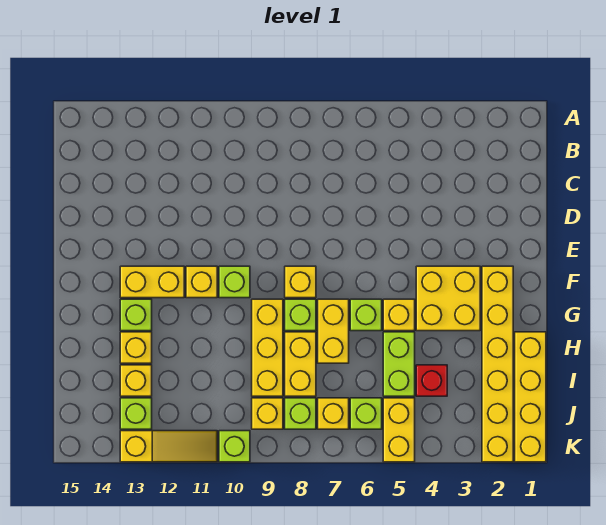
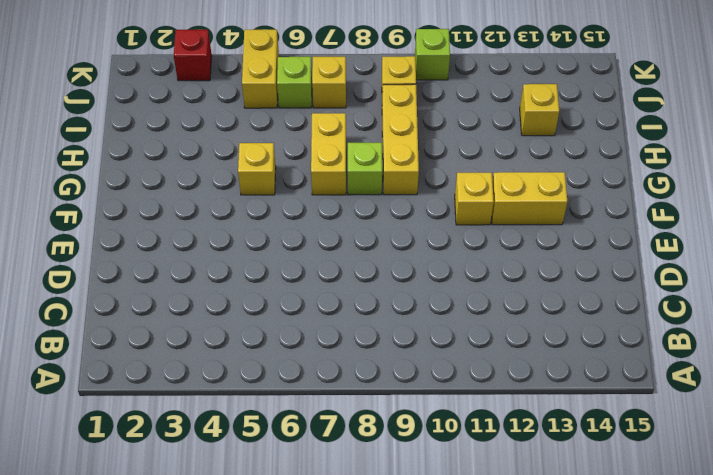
red 1x1 brick [174,30,212,81] -> red 1x1 brick moved to [416,365,447,396]
none -> yellow 1x6 brick [482,266,513,462]
none -> yellow 2x2 brick [416,266,480,331]
none -> yellow 1x1 brick [285,266,316,298]

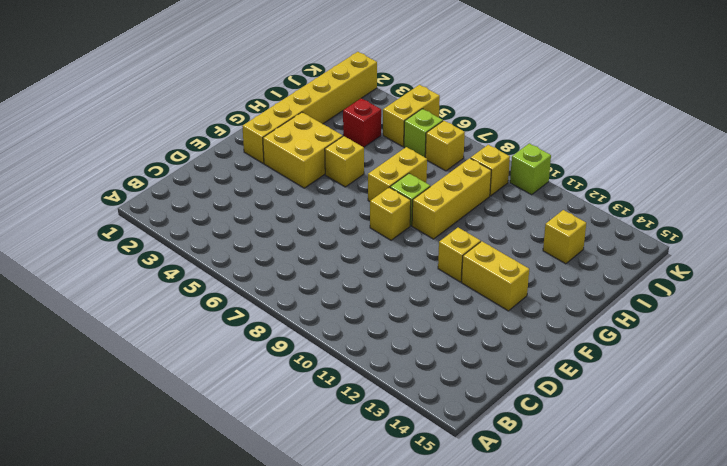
none -> lime 1x1 brick [219,266,250,298]
none -> lime 1x1 brick [350,299,382,331]
none -> lime 1x1 brick [120,299,152,331]

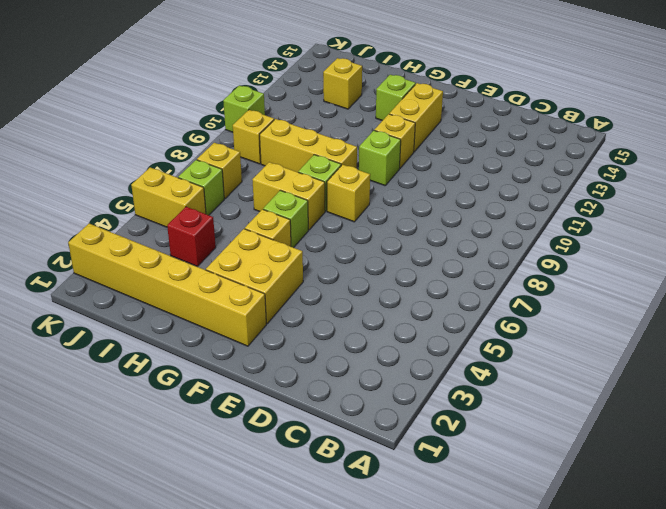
none -> yellow 1x4 brick [515,332,546,462]
none -> lime 1x2 brick [383,332,415,396]
none -> yellow 1x2 brick [285,332,316,396]

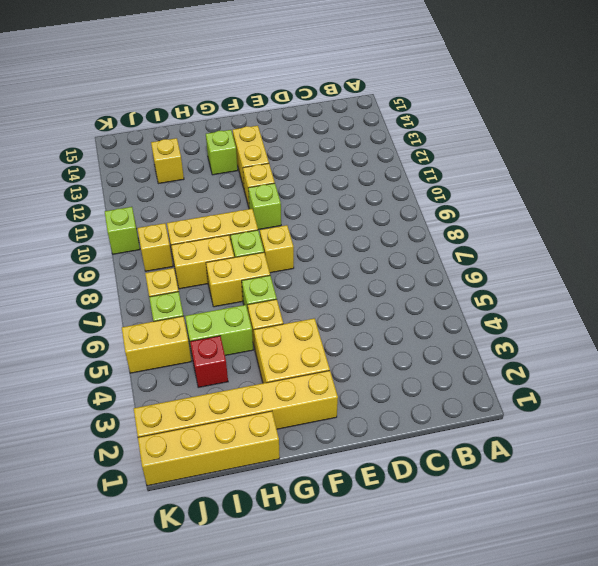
none -> yellow 1x1 brick [120,332,152,363]
none -> lime 1x1 brick [285,398,316,429]
none -> lime 1x1 brick [120,398,152,429]

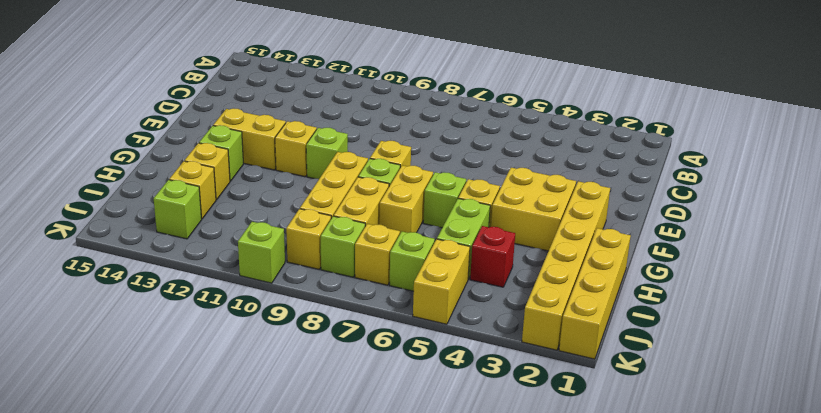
none -> yellow 1x3 slope [120,431,217,462]

